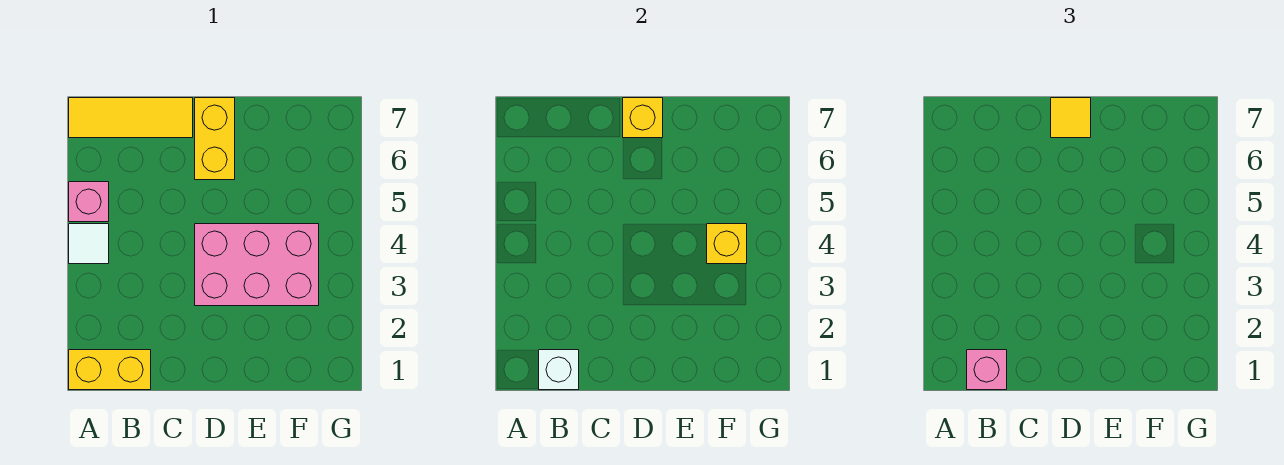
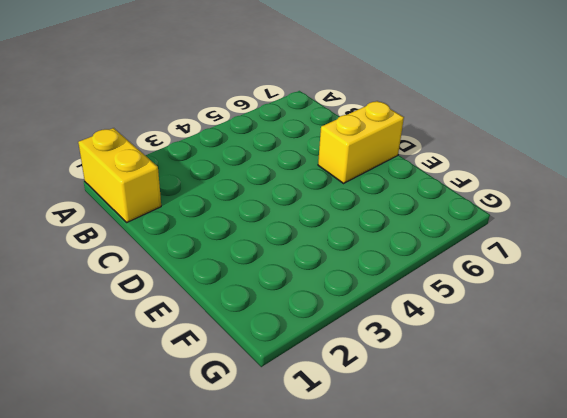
none -> white 1x1 tile [69,224,109,264]
none -> pink 1x1 brick [69,182,109,222]

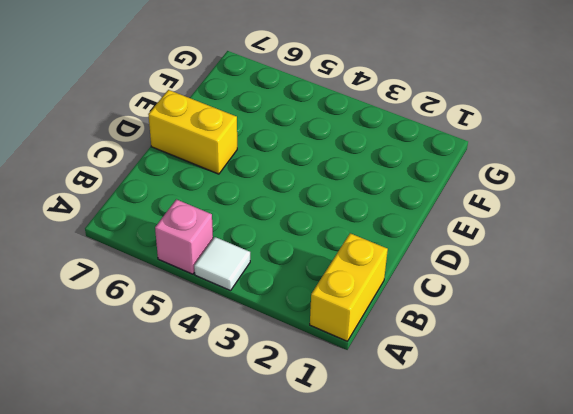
none -> yellow 1x3 tile [69,98,193,138]
none -> pink 2x3 brick [195,224,319,306]

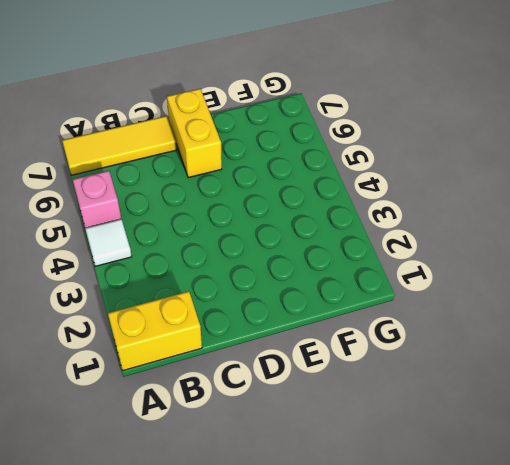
none -> pink 2x3 brick [195,224,319,306]
none -> white 1x1 brick [539,350,579,390]

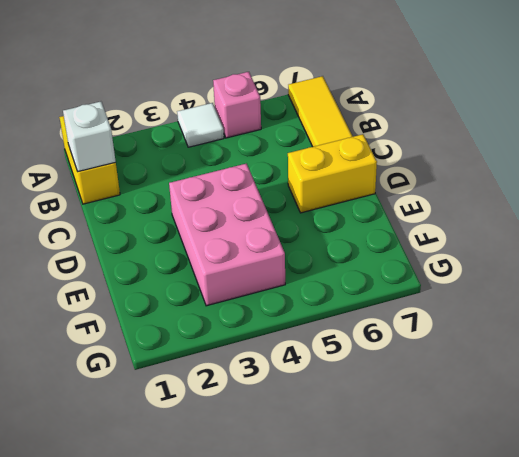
none -> yellow 1x1 brick [623,98,663,138]
none -> yellow 1x1 brick [707,224,747,264]

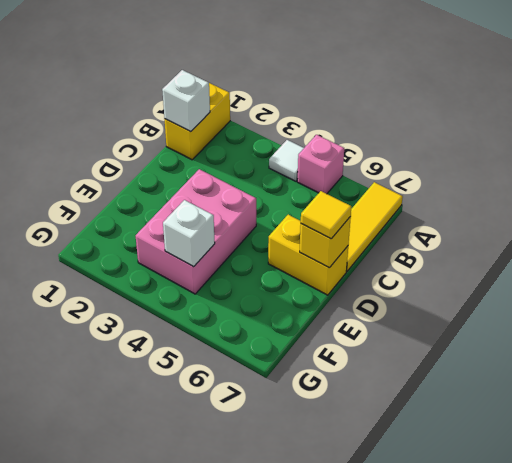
white 1x1 brick [163,200,215,267] -> yellow 1x1 brick [707,224,747,264]
none -> pink 1x1 brick [967,350,1007,390]

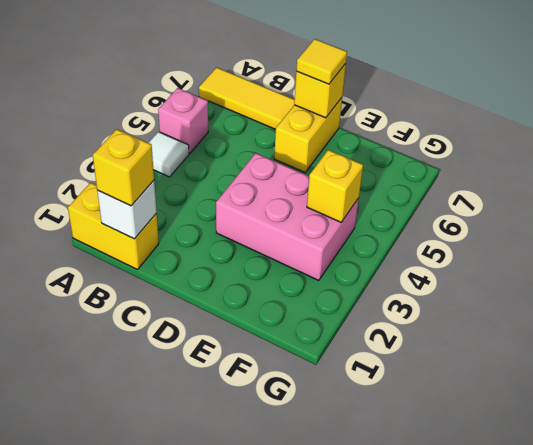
yellow 1x1 brick [93,129,154,206] -> pink 1x1 brick [967,350,1007,390]

